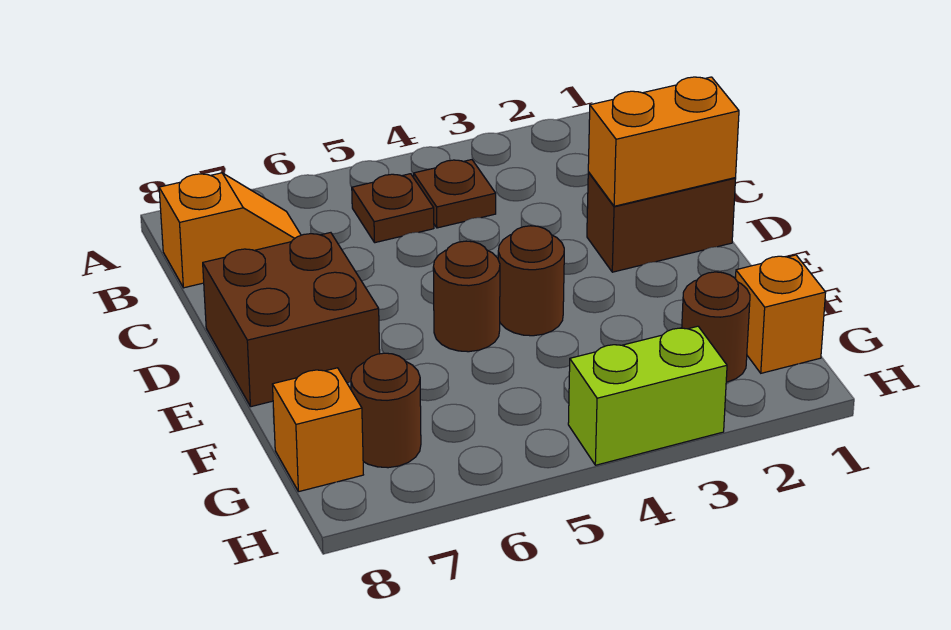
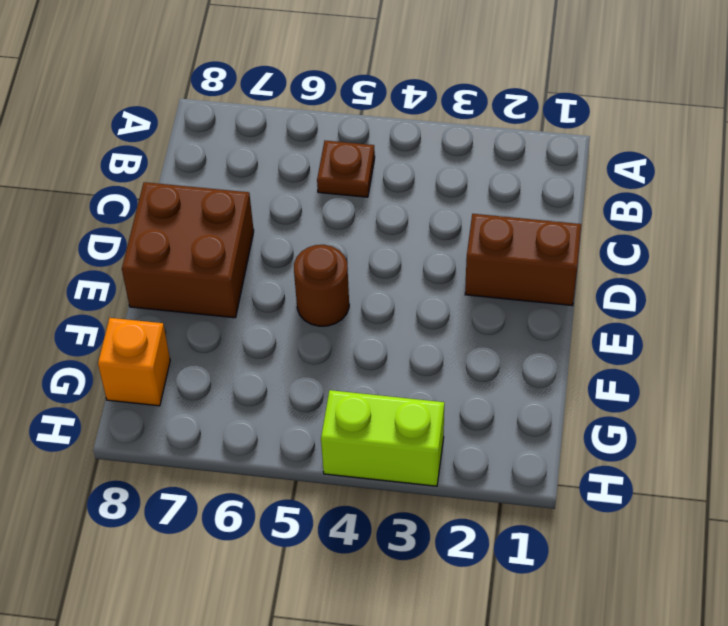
none -> brown 1x1 plate [414,160,496,228]
none -> orange 1x2 slope [159,173,301,288]
none -> brown 1x1 round brick [498,226,564,336]

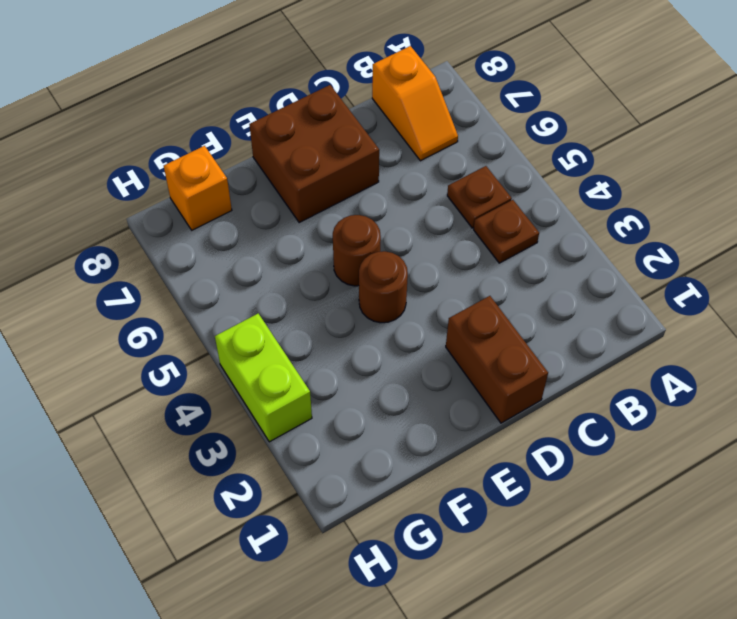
none -> orange 1x1 brick [735,255,826,373]
none -> brown 1x1 round brick [682,272,750,382]
none -> brown 1x1 round brick [351,353,421,468]

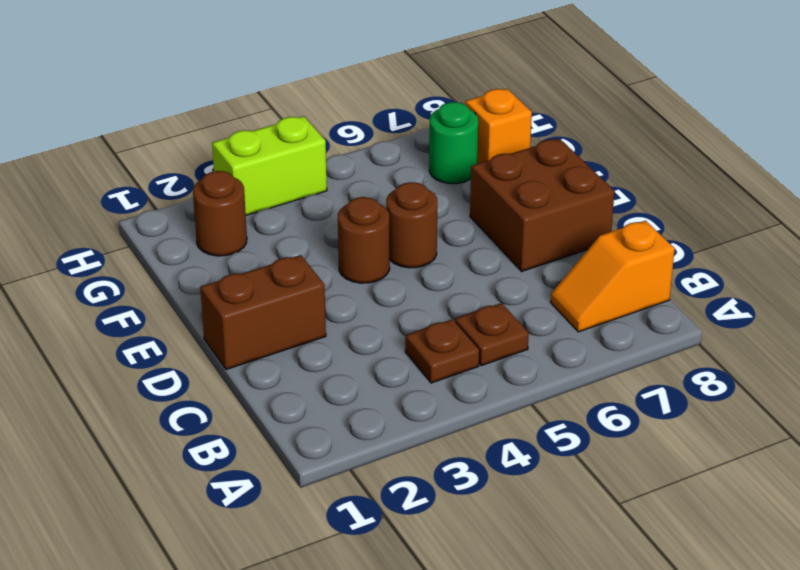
green 1x1 round brick [429,102,478,184] -> brown 1x1 round brick [351,353,421,468]
none -> orange 1x1 brick [735,255,826,373]
none -> orange 1x2 brick [588,77,739,206]

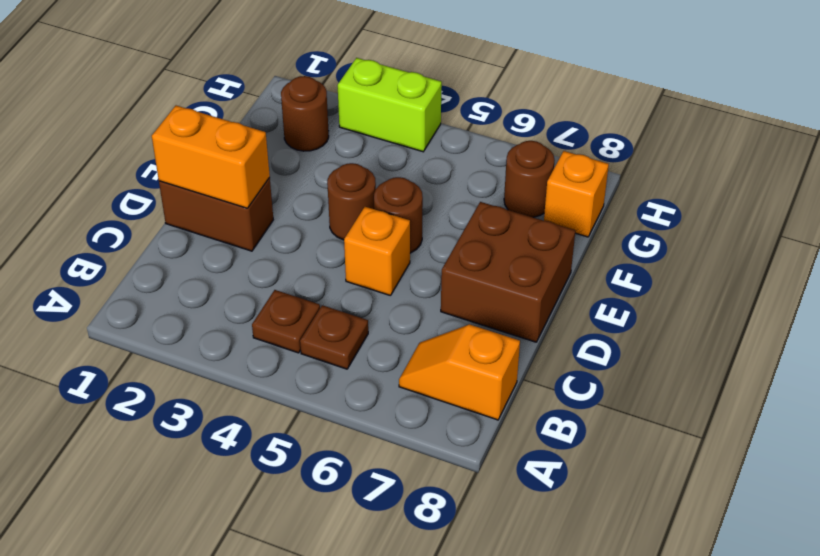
orange 1x1 brick [344,207,410,296] -> orange 1x1 brick moved to [735,255,826,373]

